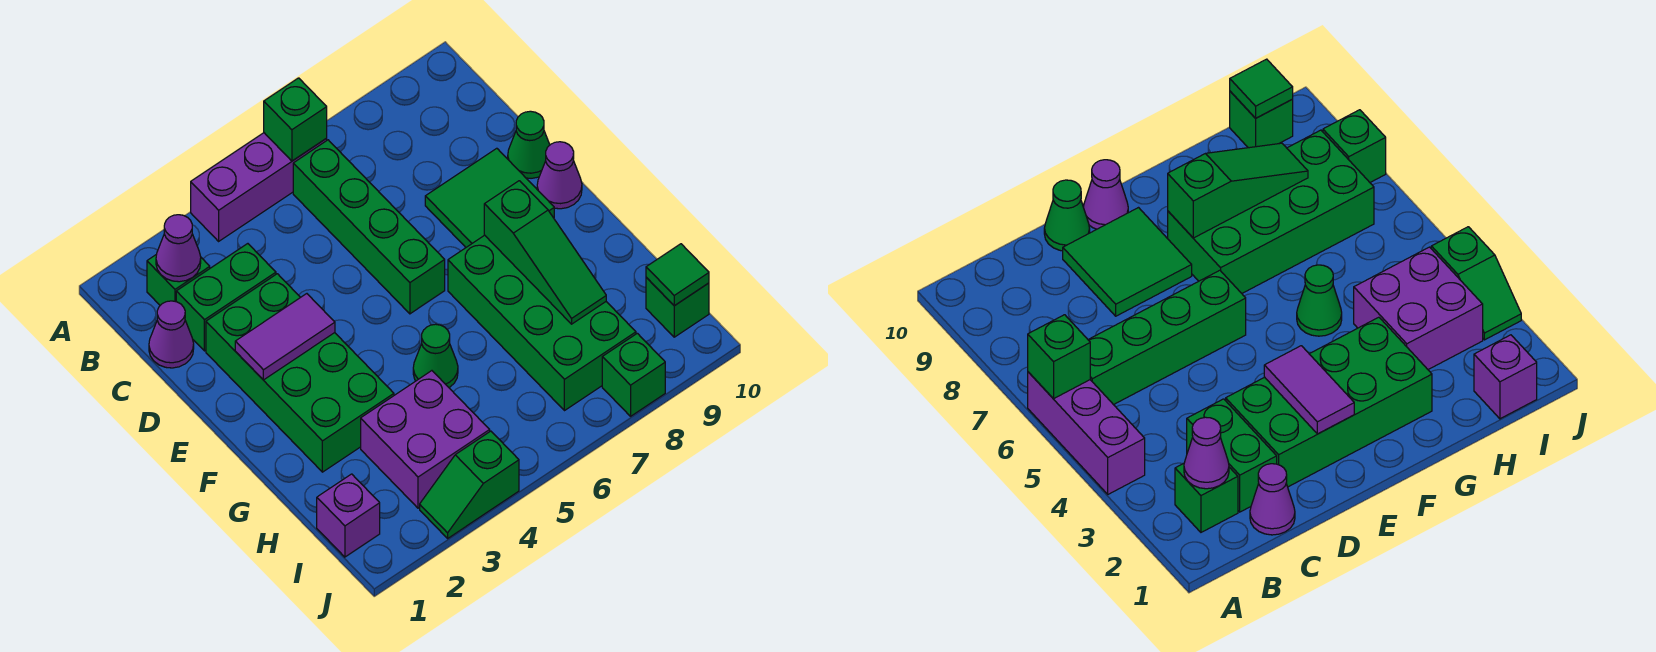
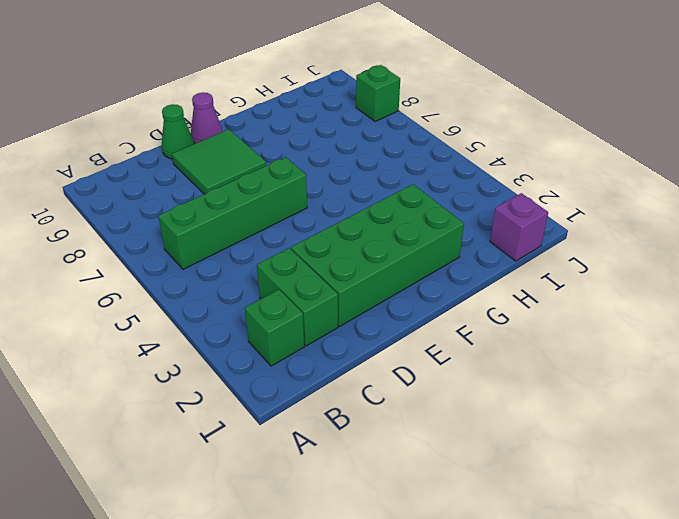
none -> purple 1x3 brick [191,133,327,241]
none -> purple 1x1 cone [149,301,194,368]
none -> green 2x4 brick [448,235,636,411]

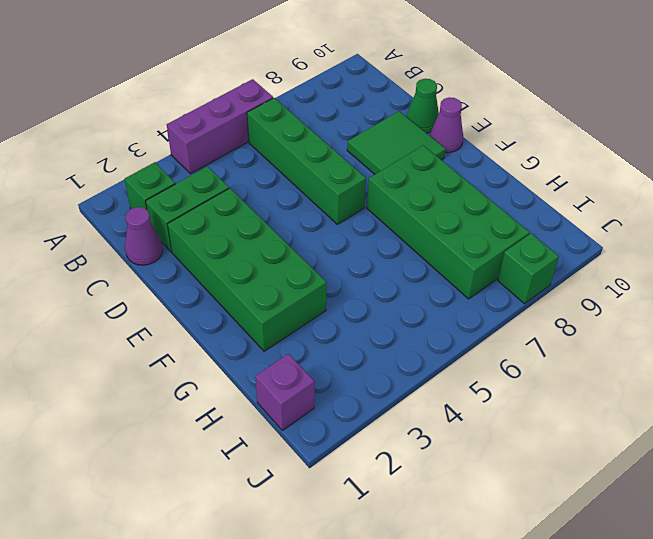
none -> green 1x1 cone [413,324,458,388]
none -> purple 2x2 brick [361,371,490,508]
none -> green 1x1 brick [646,278,709,337]

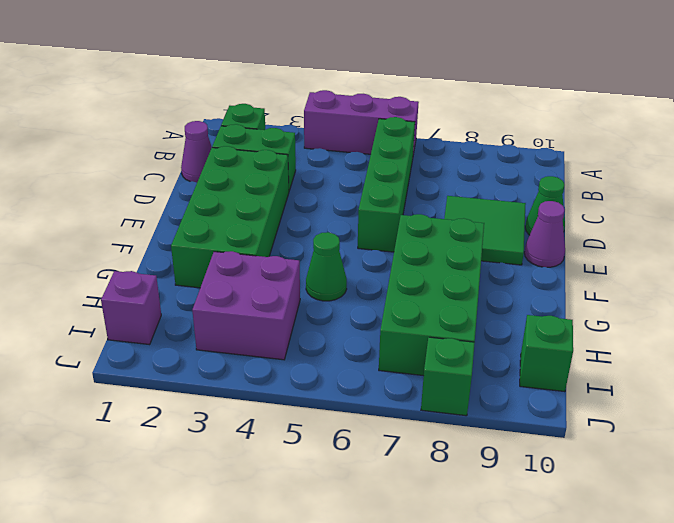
none -> green 1x2 slope [420,431,519,538]
none -> green 1x1 brick [264,78,327,161]
none -> purple 1x1 cone [156,215,201,282]

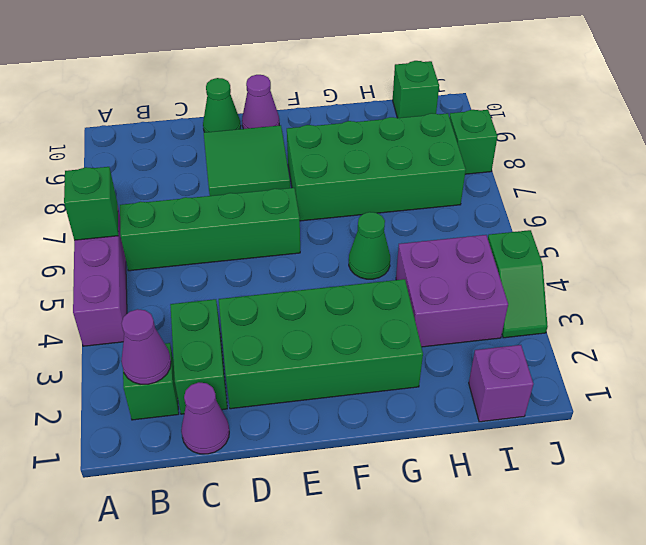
none -> purple 1x2 tile [235,294,335,380]
none -> green 1x3 slope [484,181,606,324]
none -> green 1x1 tile [646,244,709,306]

